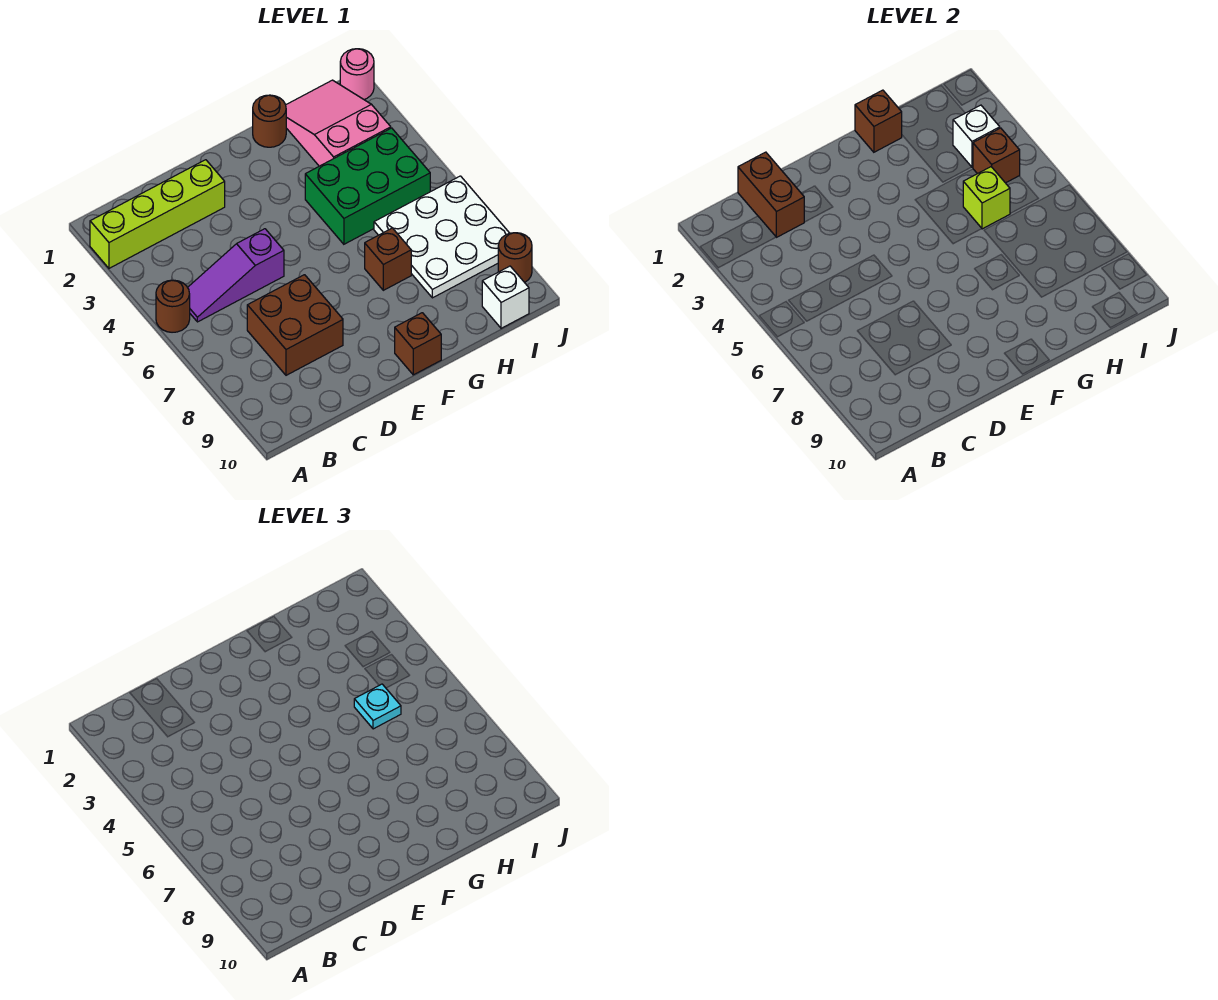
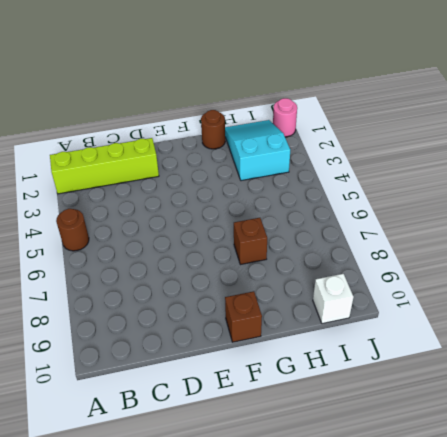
cyan 2x3 slope [225,120,290,181] -> pink 2x3 slope [286,80,391,166]
none -> purple 1x3 slope [188,229,284,322]
none -> brown 2x2 brick [247,275,343,375]
none -> green 2x3 brick [305,128,430,244]

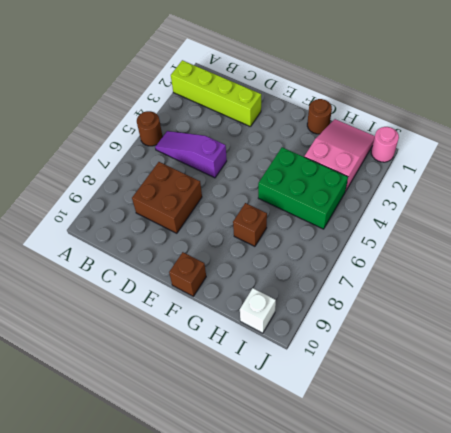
none -> white 3x3 plate [374,176,509,298]
none -> brown 1x1 round brick [498,233,532,283]
none -> brown 1x2 brick [738,152,804,237]

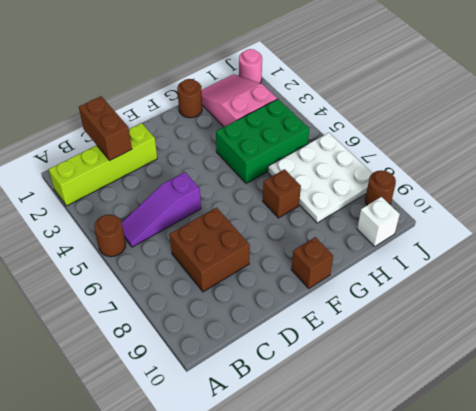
none -> brown 1x1 brick [855,90,902,152]
none -> lime 1x1 brick [963,167,1010,229]
none -> white 1x1 brick [953,105,1000,167]

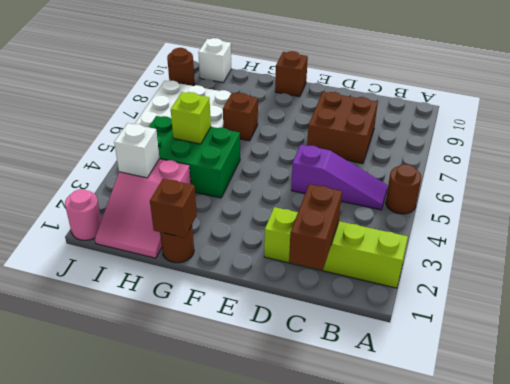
none -> brown 1x1 brick [973,128,1020,183]
none -> cyan 1x1 plate [354,684,401,729]

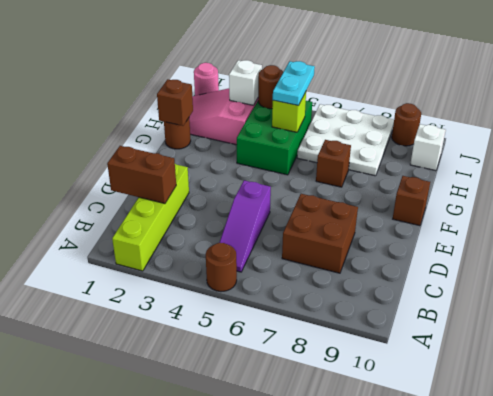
cyan 1x2 plate [273,61,315,106] -> cyan 1x1 plate [354,684,401,729]
brown 1x1 round brick [258,65,283,109] -> brown 1x1 brick [973,128,1020,183]

